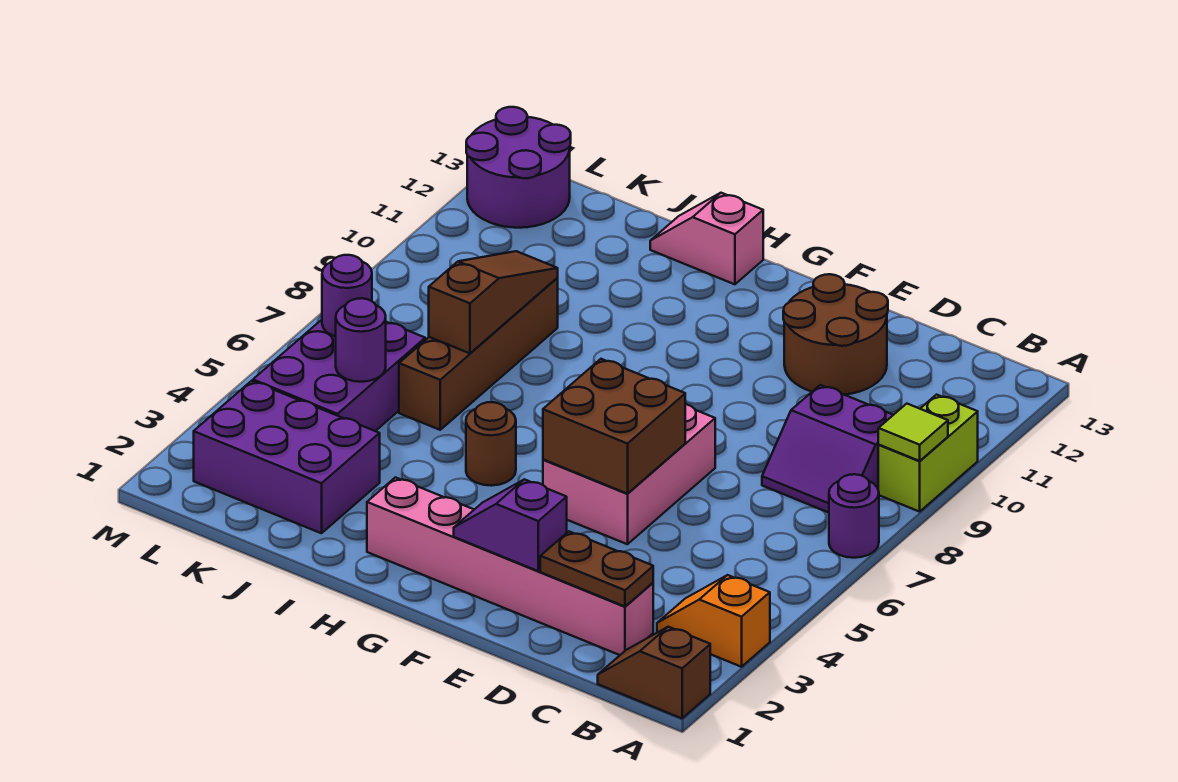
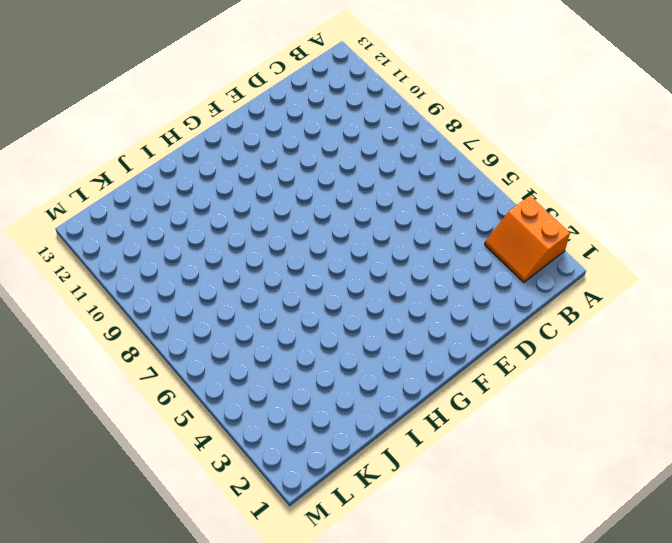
orange 2x2 slope [485,196,570,282] -> orange 1x2 slope [657,575,770,667]
none -> brown 1x2 slope [598,627,710,718]
none -> purple 1x1 round brick [829,474,879,558]
none -> lime 1x2 brick [878,395,978,512]

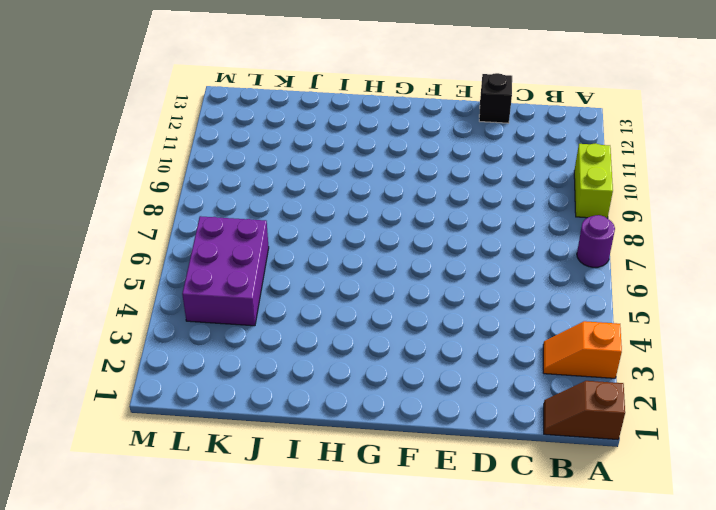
black 1x1 brick [479,73,512,123] -> none
none -> purple 2x2 slope [762,385,893,513]
none -> pink 1x6 brick [367,477,653,655]
none -> brown 2x2 round brick [783,274,888,395]

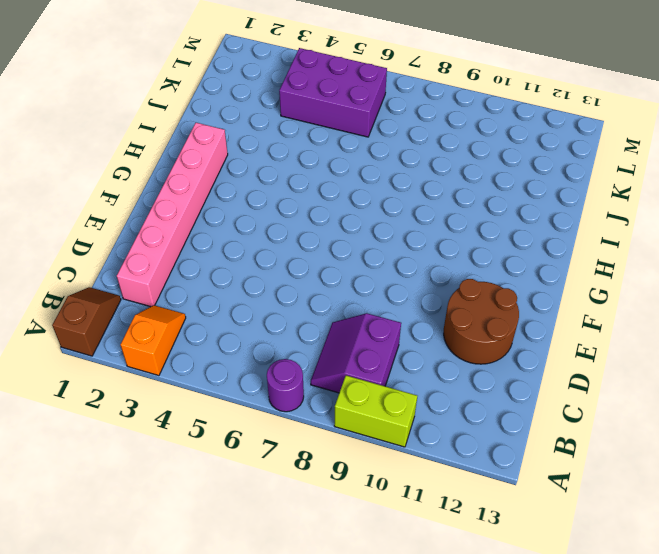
none -> pink 2x3 brick [543,404,715,544]
none -> brown 1x1 round brick [466,402,516,486]
none -> pink 1x2 slope [650,193,763,284]

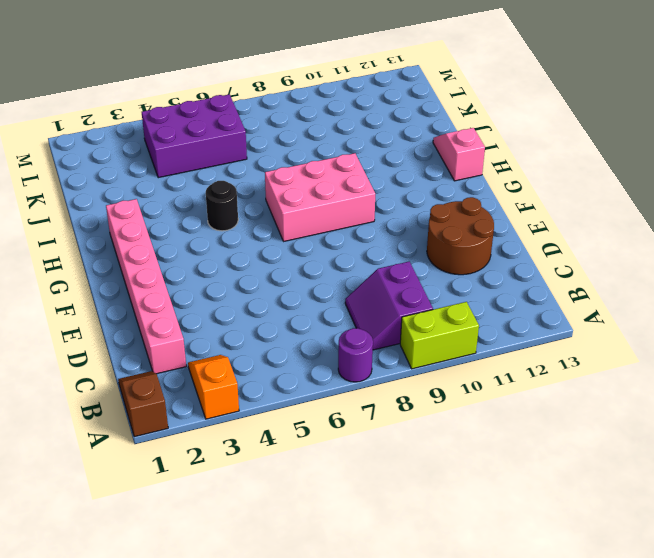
pink 2x3 brick [265,153,375,241] -> pink 2x3 brick moved to [543,404,715,544]
black 1x1 round brick [206,181,238,231] -> brown 1x1 round brick [466,402,516,486]
none -> purple 2x3 brick [194,381,380,533]
none -> brown 1x4 brick [399,278,558,430]
none -> purple 2x2 round brick [466,107,571,228]

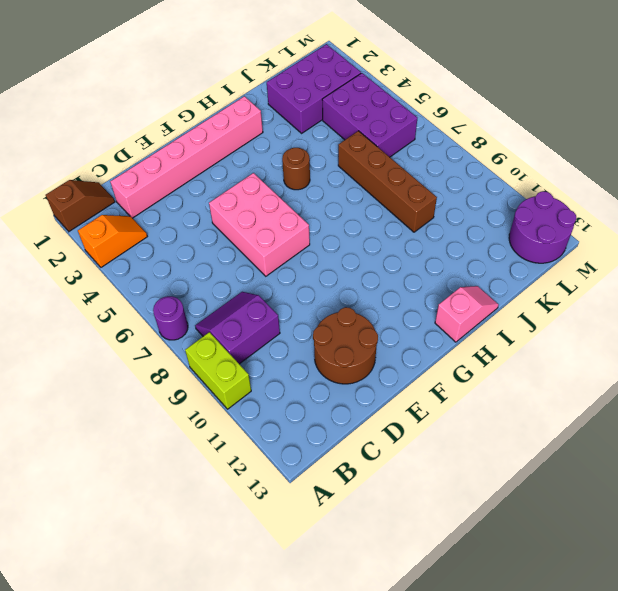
none -> lime 1x1 tile [878,404,948,461]
none -> brown 1x2 plate [540,531,653,606]
none -> purple 1x2 slope [454,479,567,571]

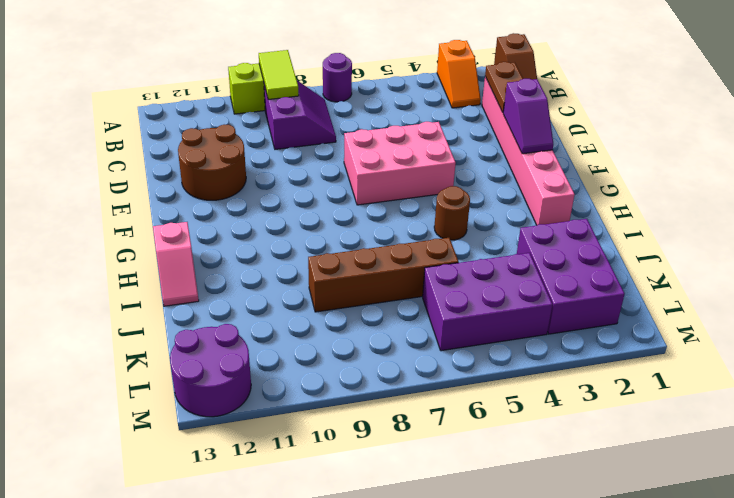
lime 1x2 tile [259,50,299,100] -> lime 1x1 tile [878,404,948,461]
none -> brown 2x2 brick [543,359,685,494]
none -> brown 1x3 slope [429,251,558,353]
none -> purple 1x1 round brick [336,298,386,382]

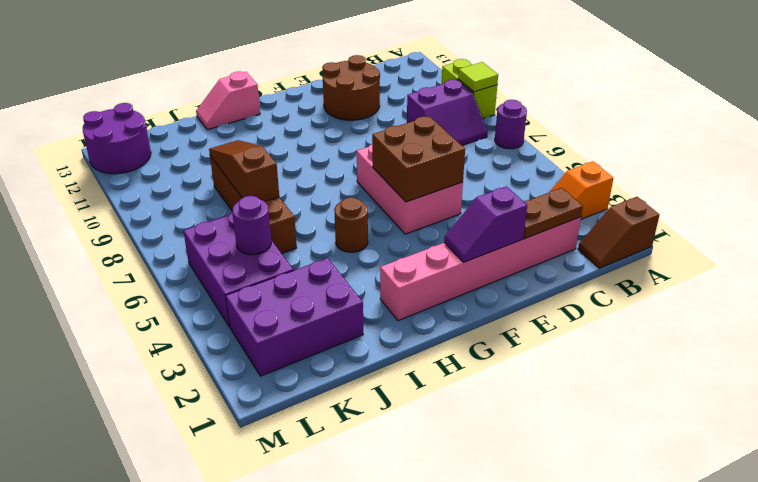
none -> purple 1x1 round brick [322,255,372,336]

